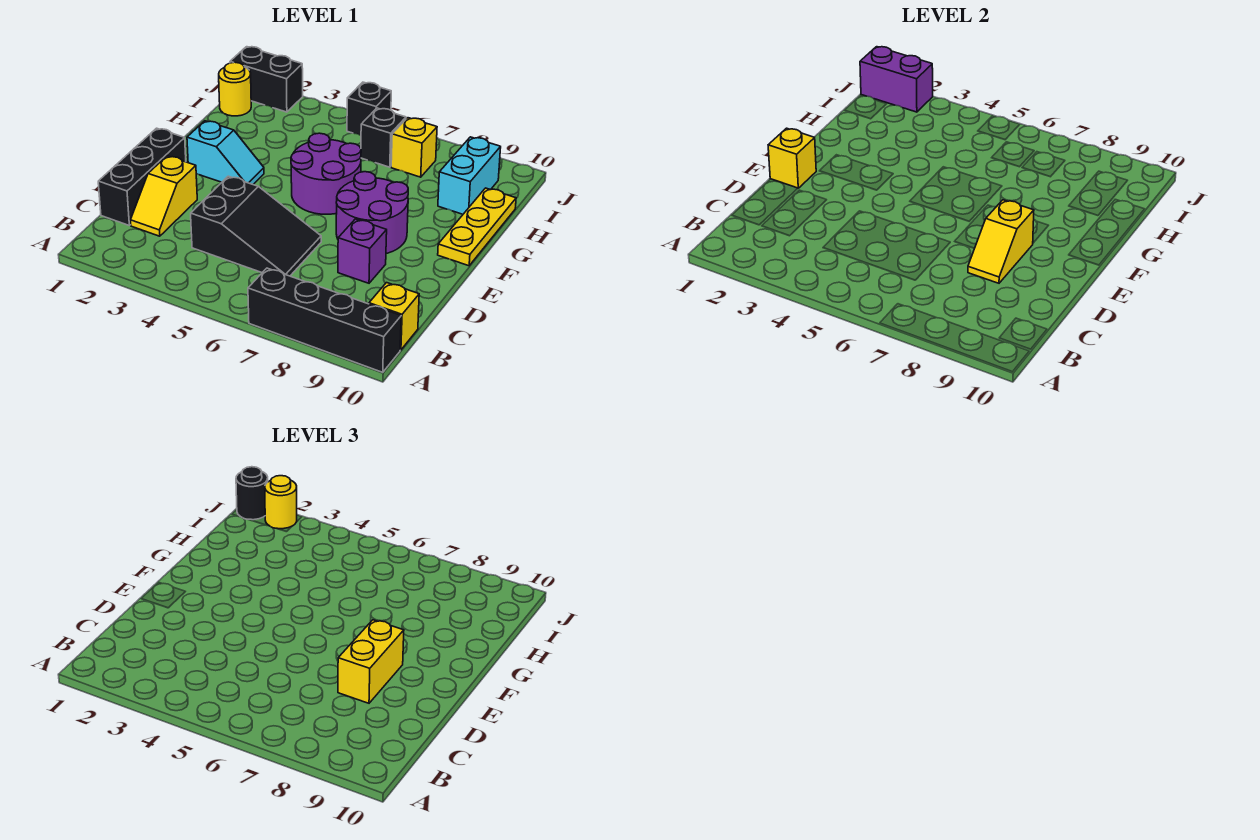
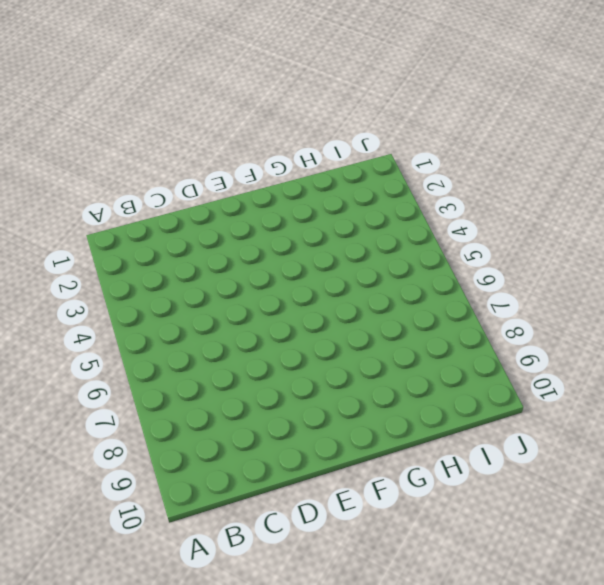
none -> black 1x4 brick [248,268,401,372]
none -> yellow 1x1 brick [369,283,419,350]
none -> black 1x3 brick [98,128,186,225]

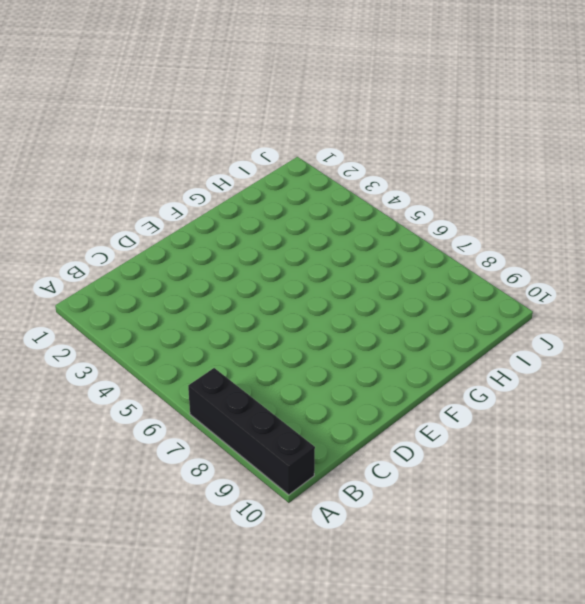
none -> yellow 1x1 brick [369,283,419,350]
none -> black 1x3 brick [98,128,186,225]
none -> yellow 1x2 slope [131,156,197,236]

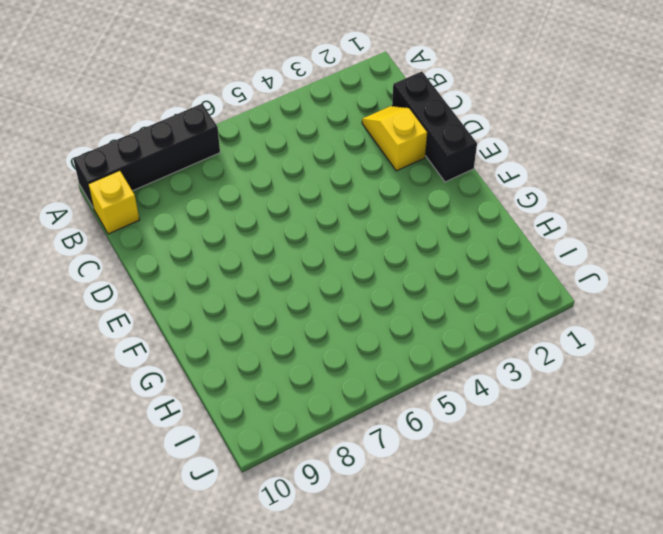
none -> black 2x3 slope [191,176,321,276]
none -> purple 1x1 brick [338,219,387,283]
none -> purple 2x2 round brick [336,172,408,254]

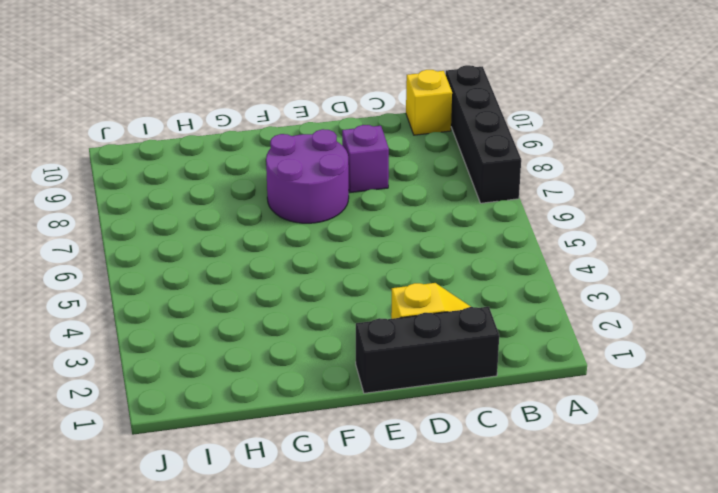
none -> black 2x3 slope [191,176,321,276]
none -> cyan 1x2 slope [187,121,264,184]
none -> purple 2x2 round brick [291,133,361,214]

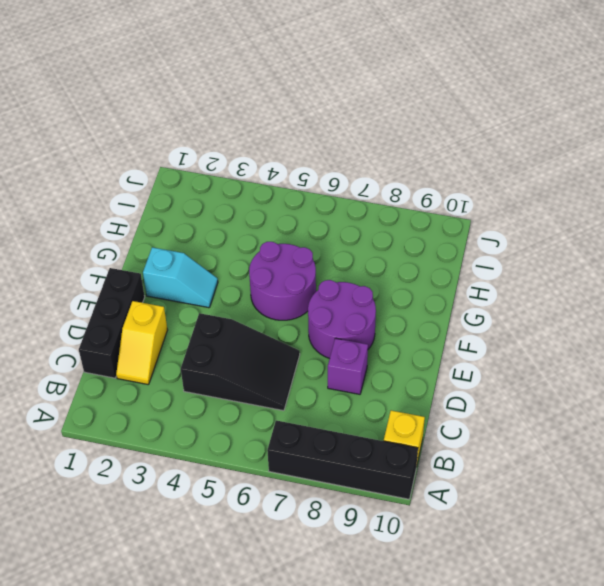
none -> yellow 1x3 plate [438,188,516,266]
none -> cyan 1x2 brick [438,137,501,214]
none -> yellow 1x1 round brick [219,62,251,116]

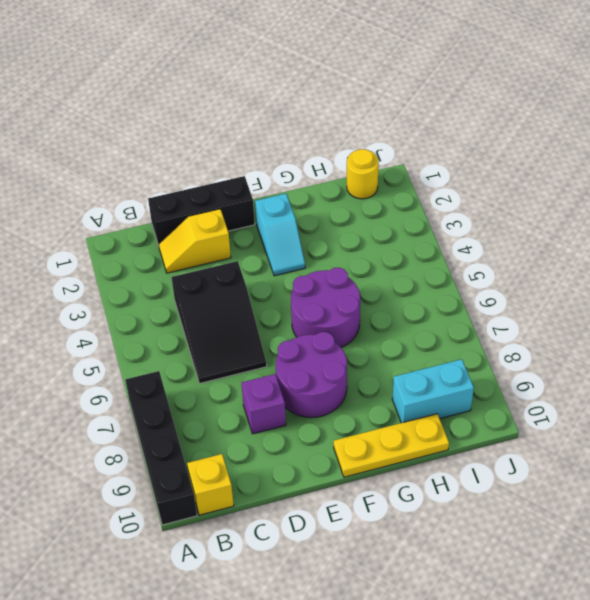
none -> black 1x1 brick [361,108,406,167]
none -> yellow 1x1 brick [391,118,437,177]
none -> black 1x2 brick [230,47,303,112]

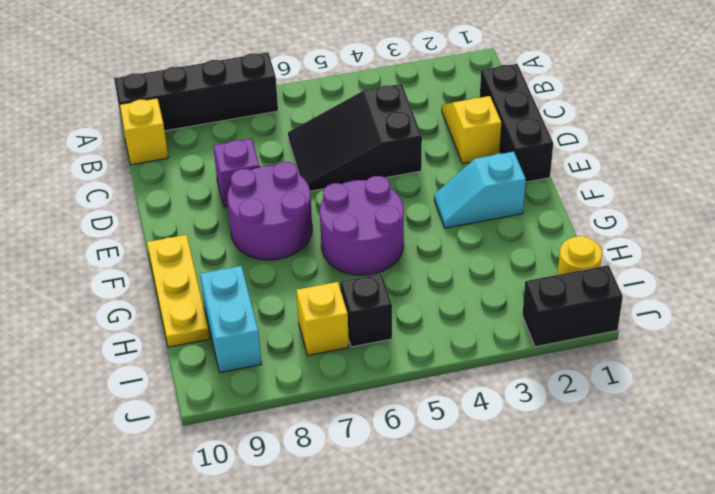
none -> black 1x1 brick [347,82,391,136]
none -> yellow 1x2 slope [968,200,1034,283]
none -> yellow 1x1 brick [768,128,816,188]

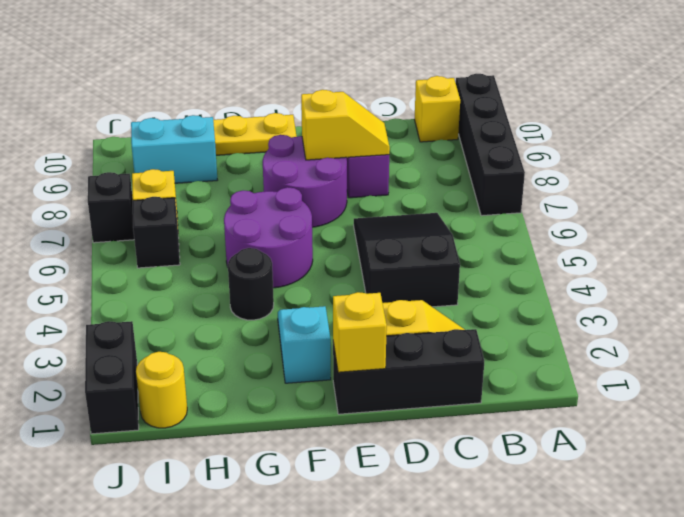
black 1x1 round brick [228,248,274,320] -> black 1x1 round brick moved to [236,467,268,520]
black 1x1 brick [88,172,134,243] -> black 1x1 brick moved to [347,82,391,136]
none -> purple 1x2 brick [860,47,933,112]
none -> yellow 1x2 brick [338,620,404,703]
none -> yellow 1x1 round brick [265,476,297,529]

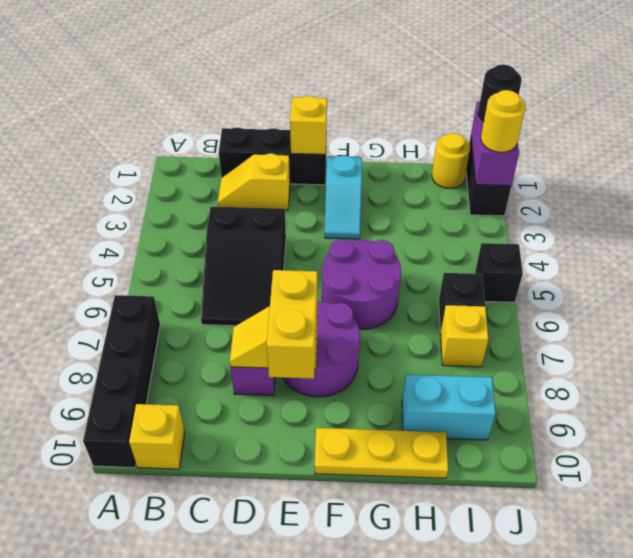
yellow 1x2 brick [267,270,317,379] -> yellow 1x2 brick turned to [338,620,404,703]

